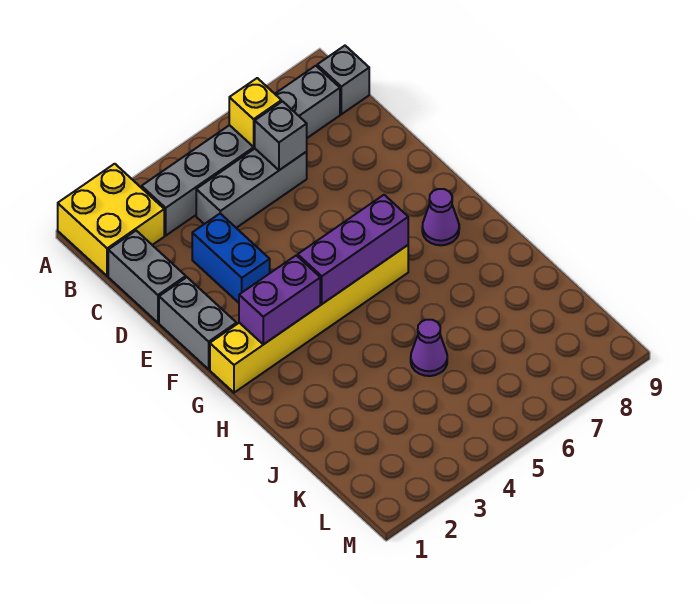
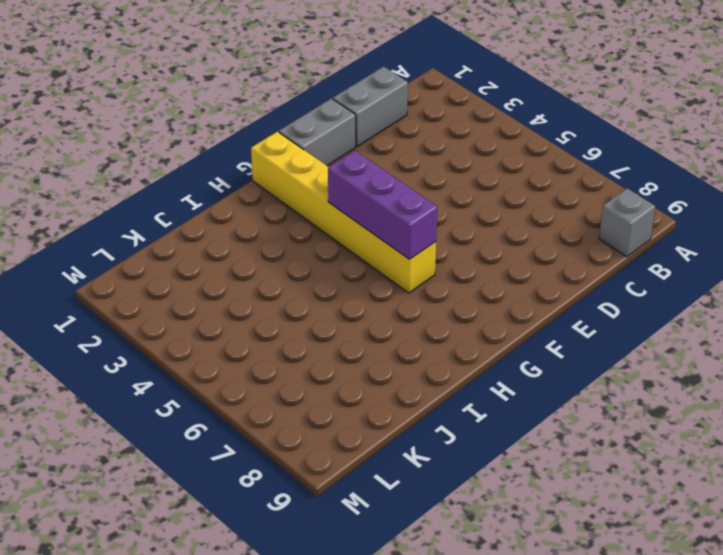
none -> yellow 2x2 brick [58,164,164,276]
none -> grey 1x6 brick [142,66,340,235]
none -> grey 1x3 brick [196,149,307,228]

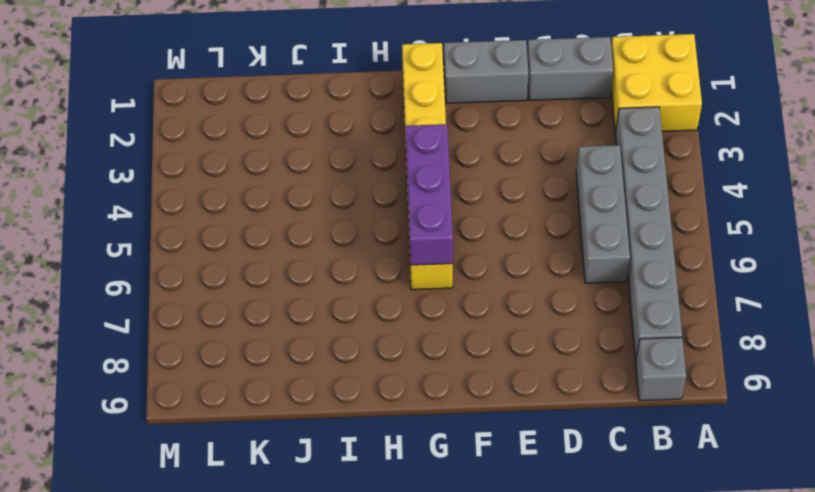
none -> blue 1x2 brick [192,214,270,303]
none -> purple 1x1 cone [422,189,459,245]
none -> purple 1x1 cone [411,320,447,376]

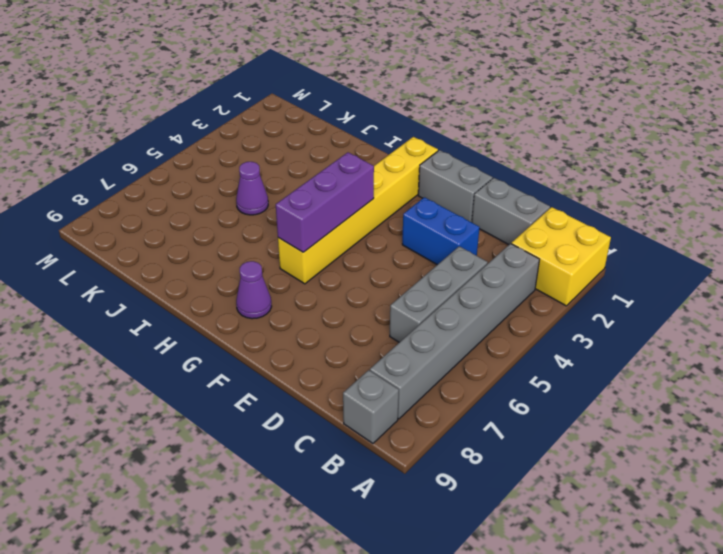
none -> yellow 1x1 brick [229,78,281,147]
none -> grey 1x1 brick [254,101,307,170]
none -> purple 1x2 brick [239,255,320,345]

